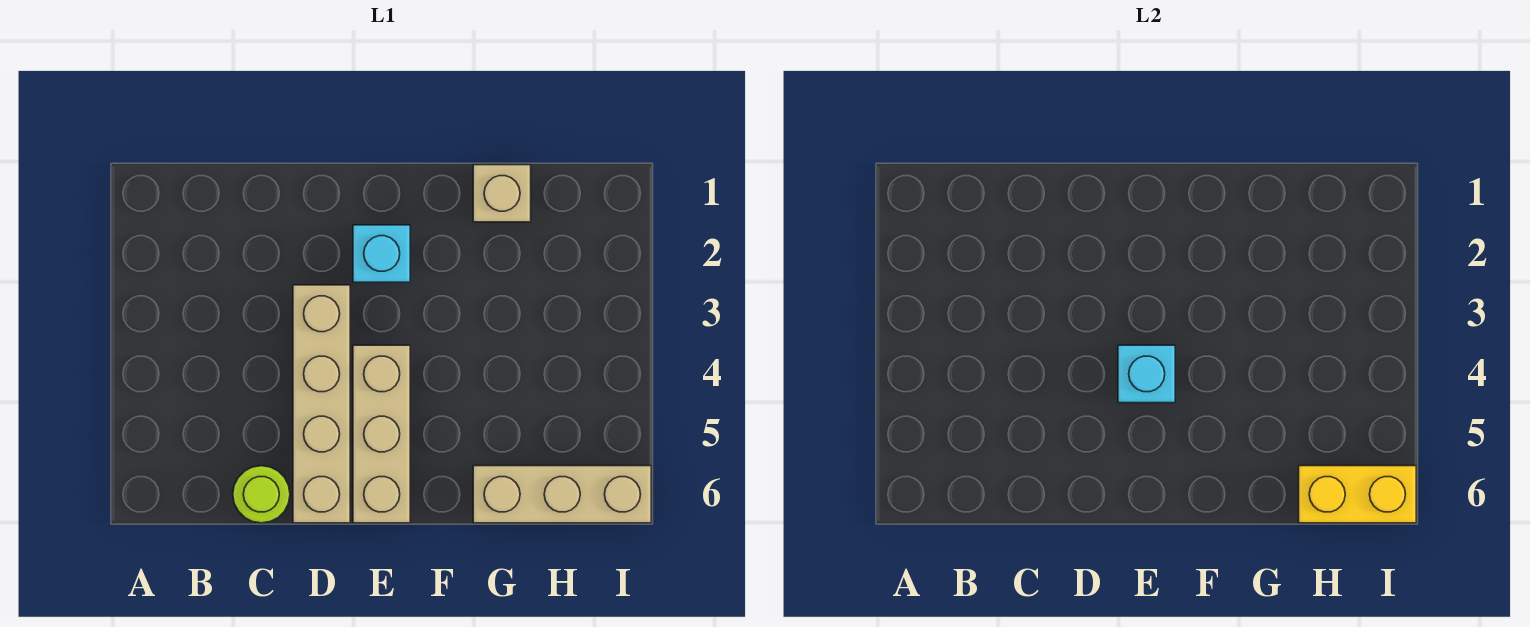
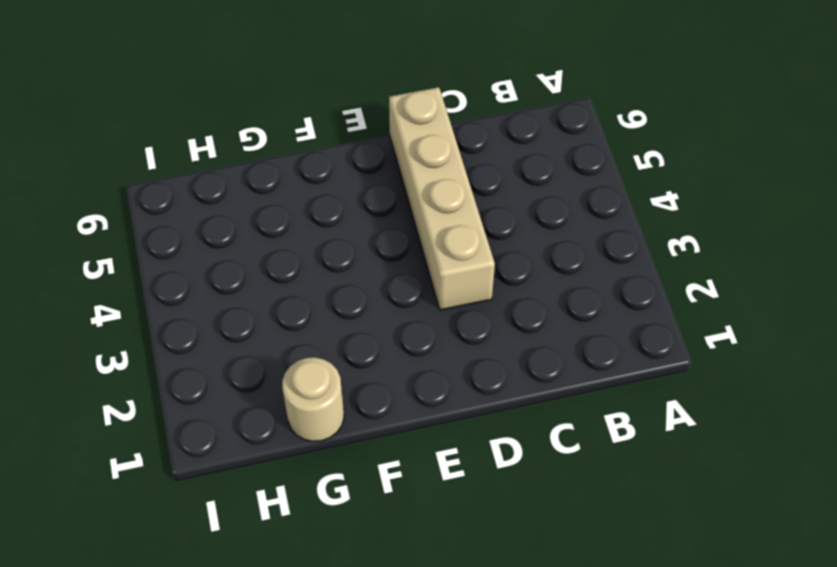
tan 1x1 round brick [282,357,344,441] -> tan 1x1 brick [473,165,531,222]
none -> lime 1x1 round brick [233,466,290,523]
none -> cyan 1x1 brick [353,225,410,282]

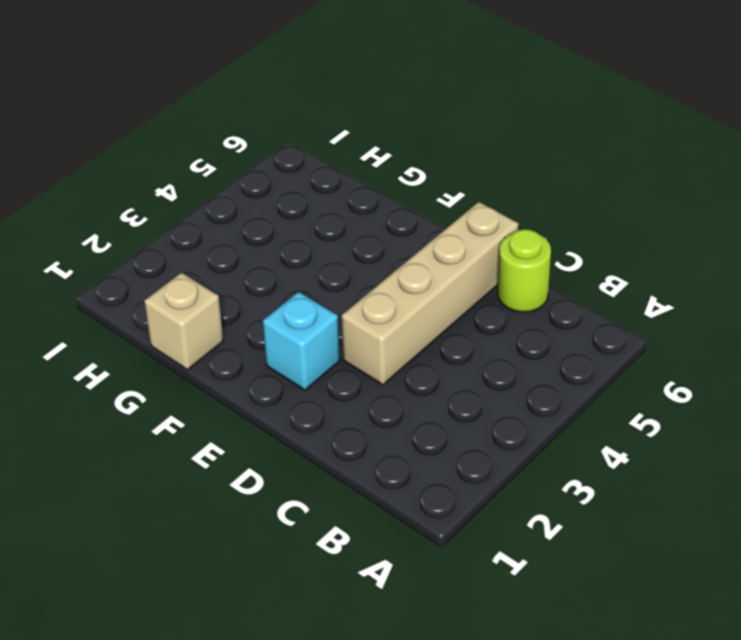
none -> tan 1x3 brick [353,345,410,523]
none -> tan 1x3 brick [473,466,651,523]

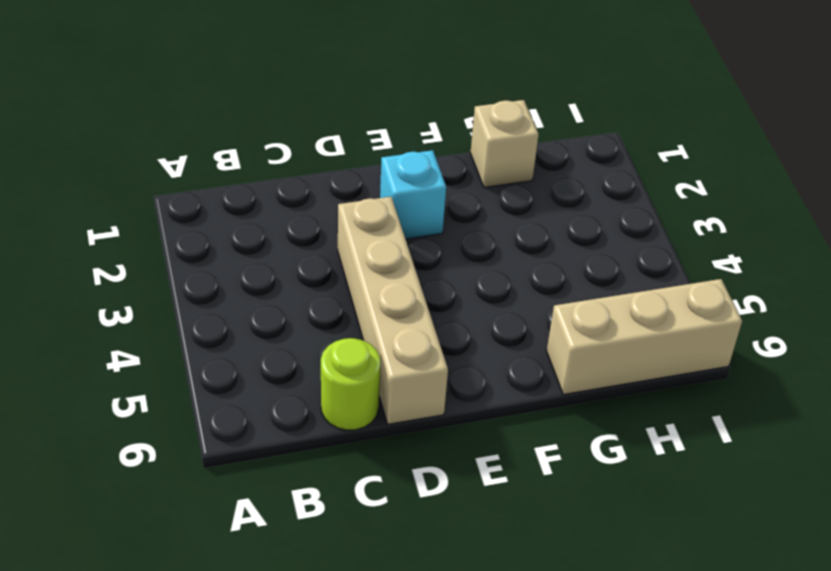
none -> tan 1x3 brick [353,345,410,523]
none -> cyan 1x1 brick [1118,345,1175,403]

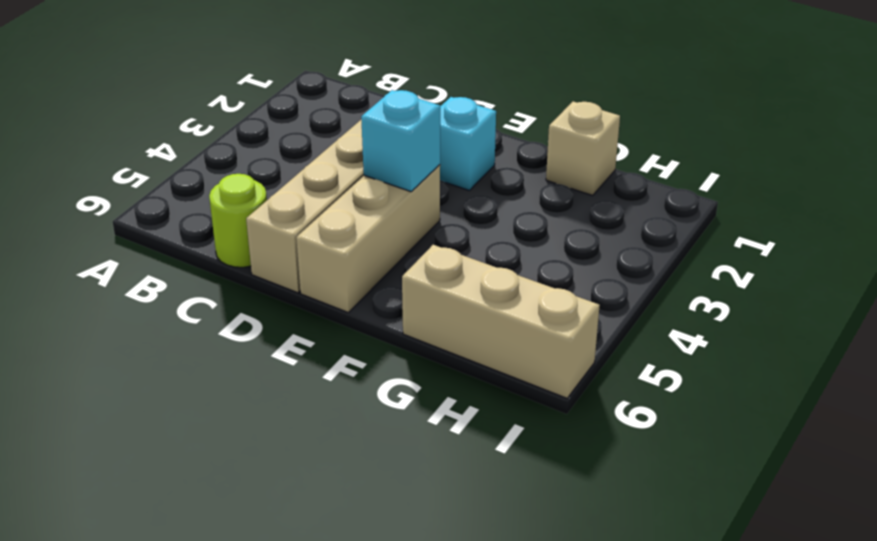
none -> yellow 1x2 brick [1299,466,1416,523]

